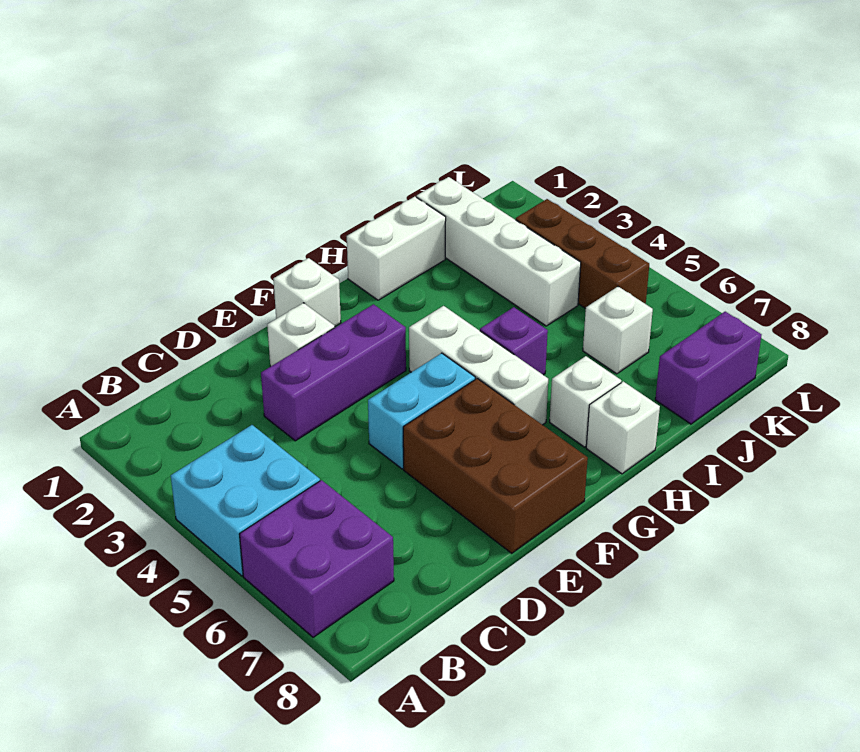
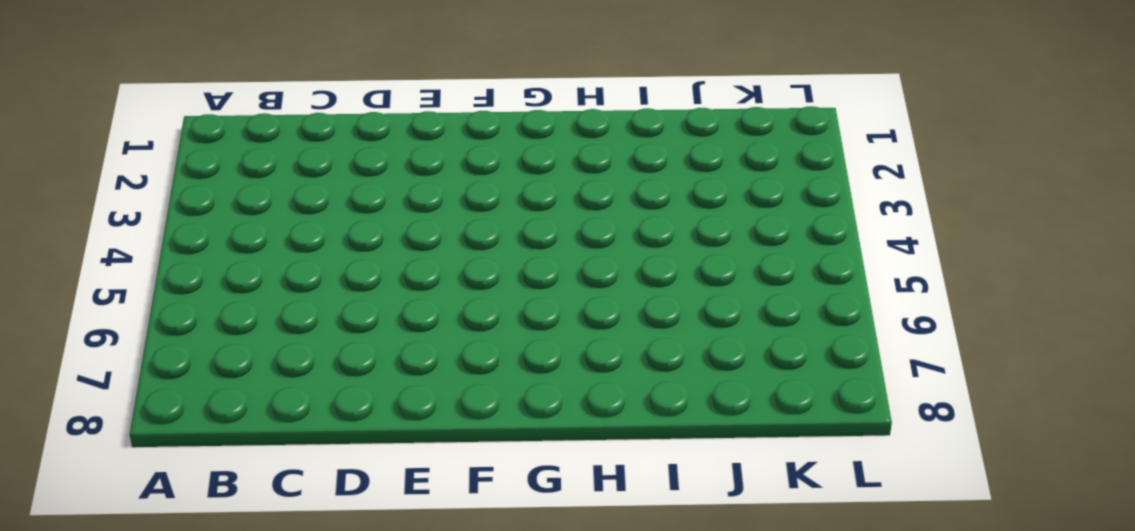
none -> cyan 2x2 brick [171,425,320,576]
none -> purple 2x2 brick [240,480,394,637]
none -> purple 1x3 brick [261,304,406,441]

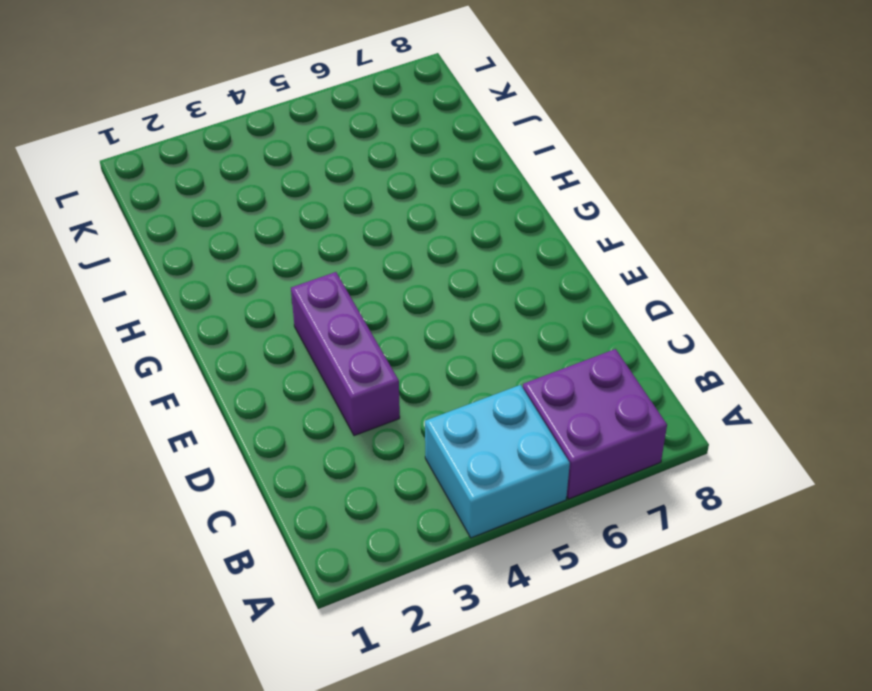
none -> white 1x1 brick [267,303,335,367]
none -> cyan 1x2 brick [368,353,476,469]
none -> brown 2x3 brick [403,378,588,553]

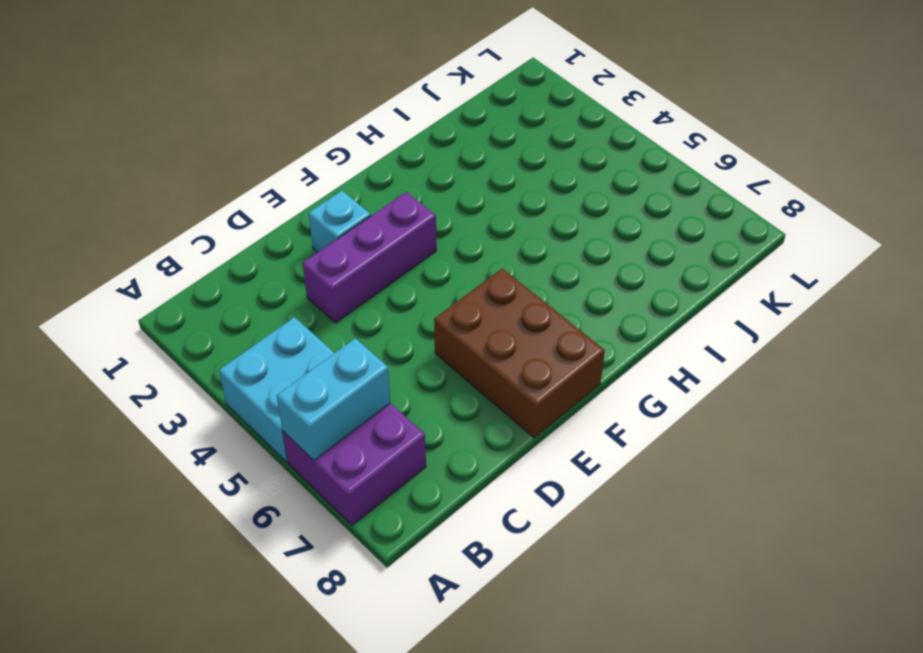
cyan 1x2 brick [277,338,390,460] -> cyan 1x2 brick moved to [368,353,476,469]
cyan 1x1 brick [309,191,371,252] -> white 1x1 brick [267,303,335,367]
none -> white 1x1 brick [273,258,341,326]
none -> white 1x3 brick [409,306,548,425]
none -> white 1x2 brick [347,197,446,300]

